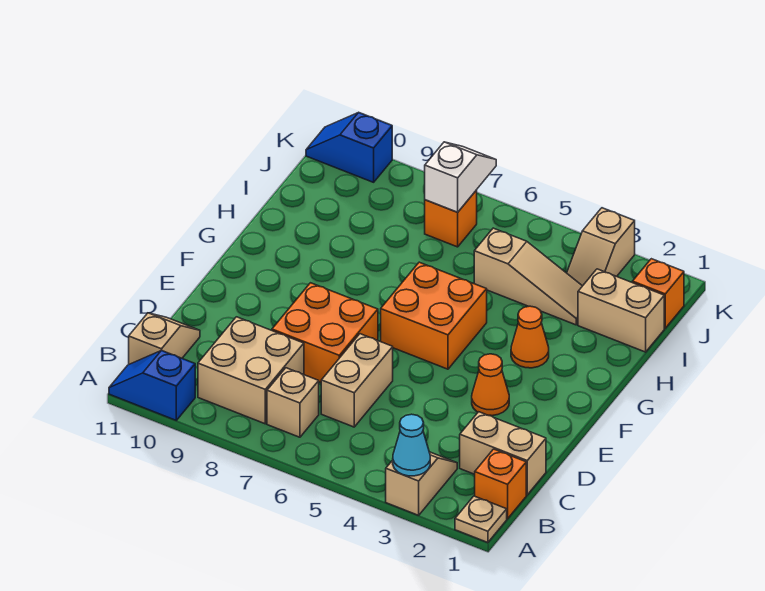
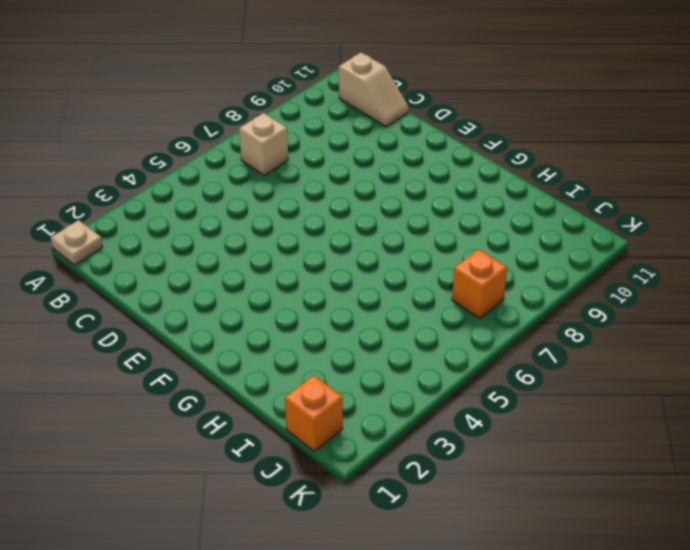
none -> tan 1x2 slope [386,452,457,515]
none -> blue 1x2 slope [109,350,195,420]
none -> orange 1x1 brick [475,449,526,519]

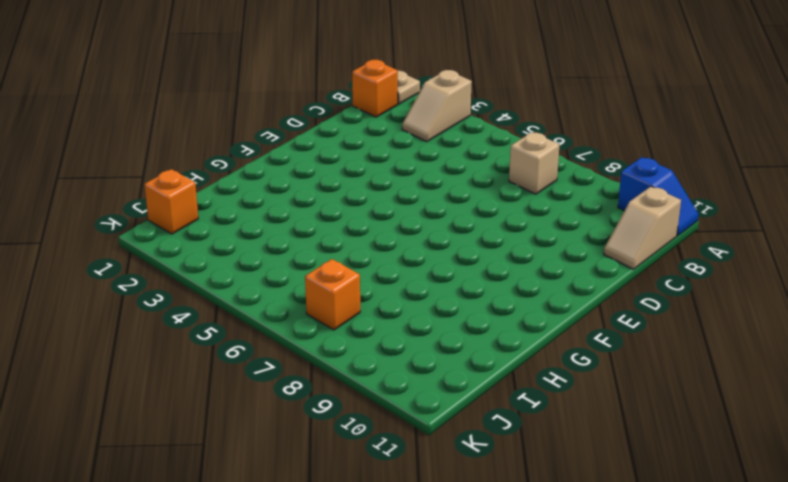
none -> tan 2x2 brick [198,317,304,424]
none -> tan 1x2 brick [460,412,546,495]
none -> tan 1x2 brick [321,334,393,427]

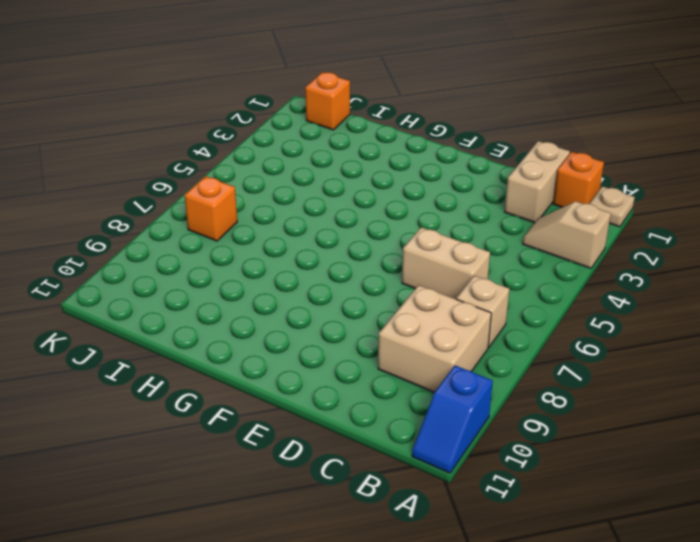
none -> tan 1x2 slope [129,313,200,364]
none -> orange 2x2 brick [272,283,378,383]
none -> orange 1x1 cone [472,354,509,416]

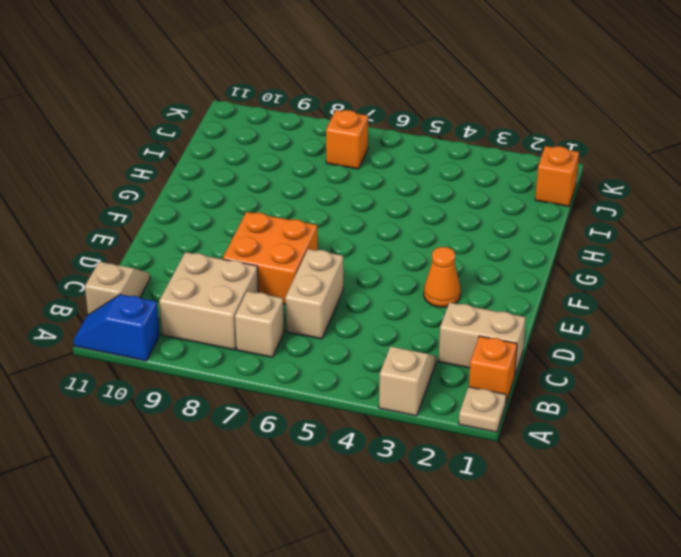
none -> orange 2x2 brick [381,262,487,369]
none -> orange 1x1 cone [511,306,549,368]
none -> tan 1x2 brick [578,269,664,352]

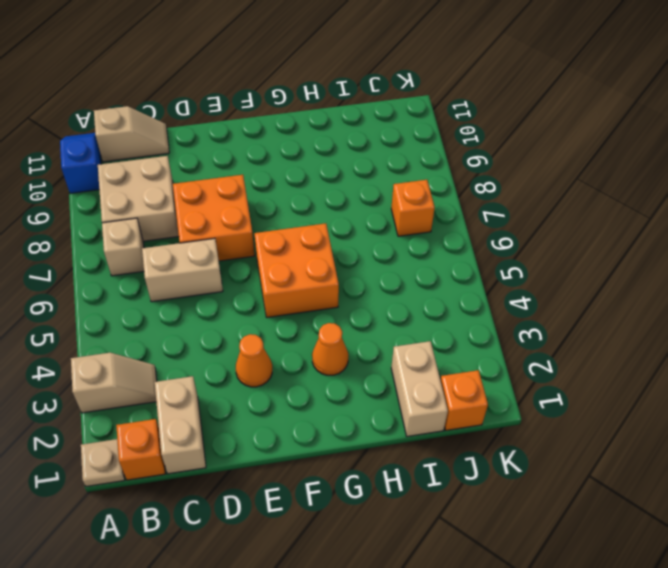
none -> tan 1x3 slope [474,228,582,325]
none -> tan 1x2 slope [567,208,635,286]
none -> blue 1x2 slope [306,113,392,182]

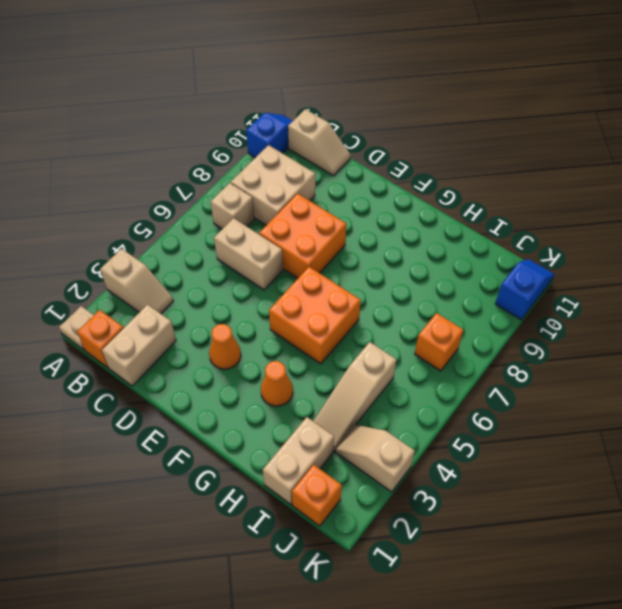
none -> cyan 1x1 cone [393,414,430,476]
none -> white 1x2 slope [425,142,496,212]

